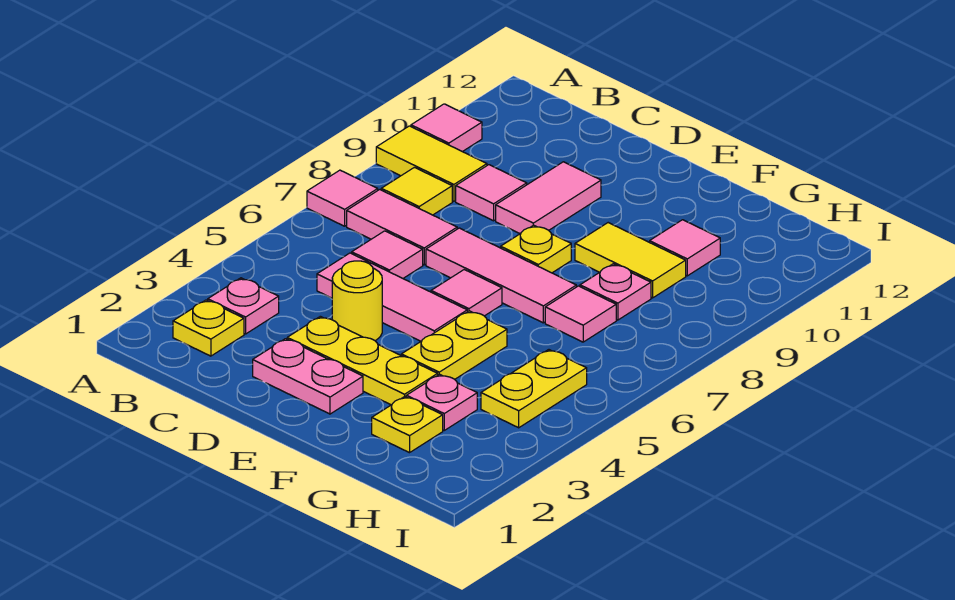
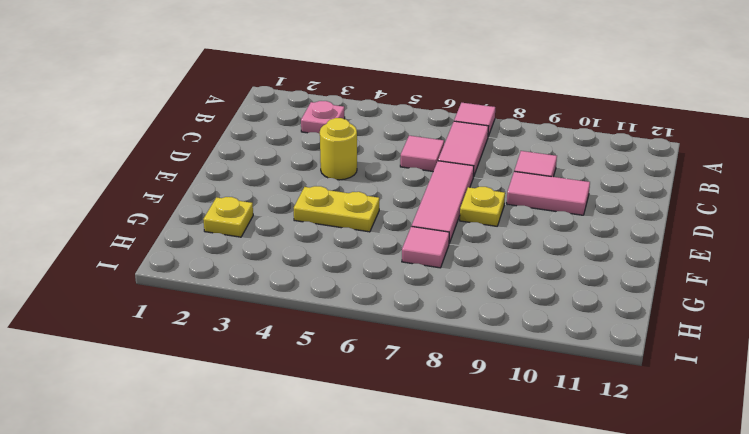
none -> yellow 1x2 tile [376,126,487,201]
none -> pink 1x1 tile [411,104,482,152]
none -> yellow 1x1 plate [173,300,244,356]

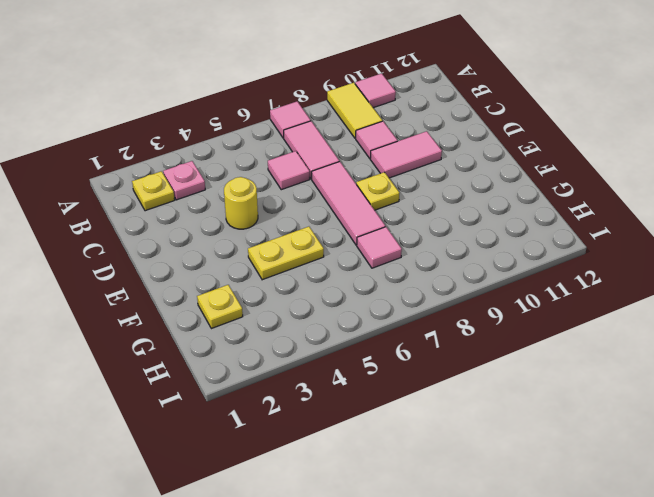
none -> yellow 1x1 tile [381,167,452,215]
none -> pink 1x3 tile [317,253,467,341]
none -> pink 1x2 plate [253,339,363,414]

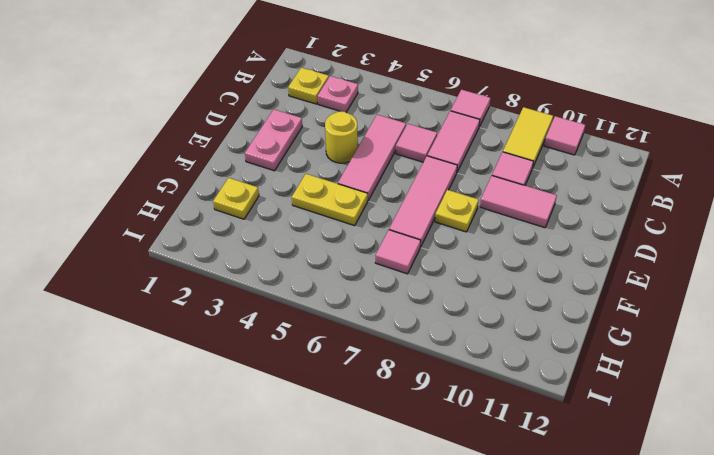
none -> yellow 1x1 tile [381,167,452,215]
none -> yellow 1x3 plate [287,316,438,405]
none -> pink 1x1 tile [431,270,502,316]

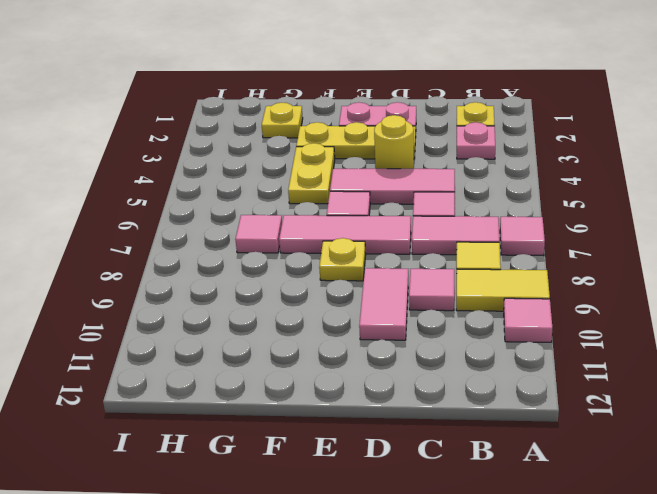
none -> yellow 1x2 tile [575,223,686,298]
none -> pink 1x1 plate [406,374,477,430]
none -> pink 1x1 plate [580,264,651,320]

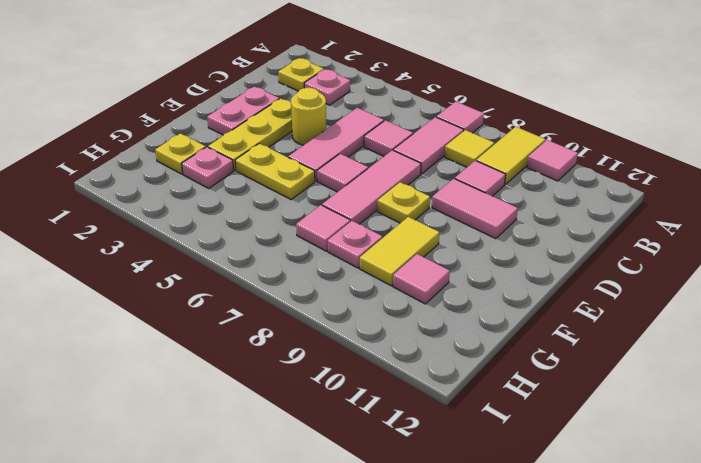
none -> yellow 1x2 plate [481,350,587,428]

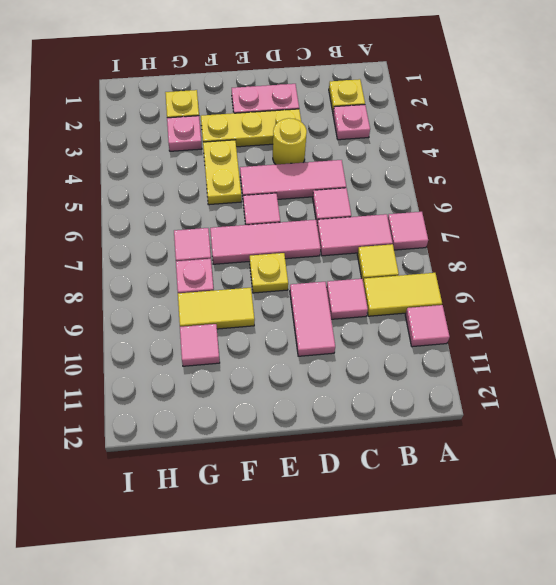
none -> yellow 1x2 plate [481,350,587,428]

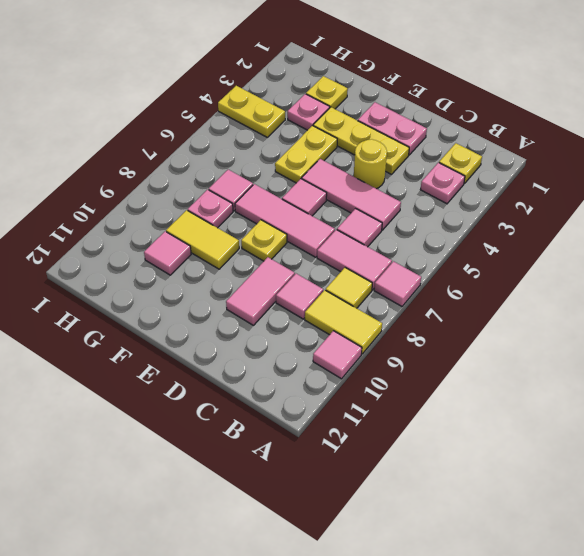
yellow 1x2 plate [218,86,285,137] -> yellow 1x2 plate turned to [481,350,587,428]

